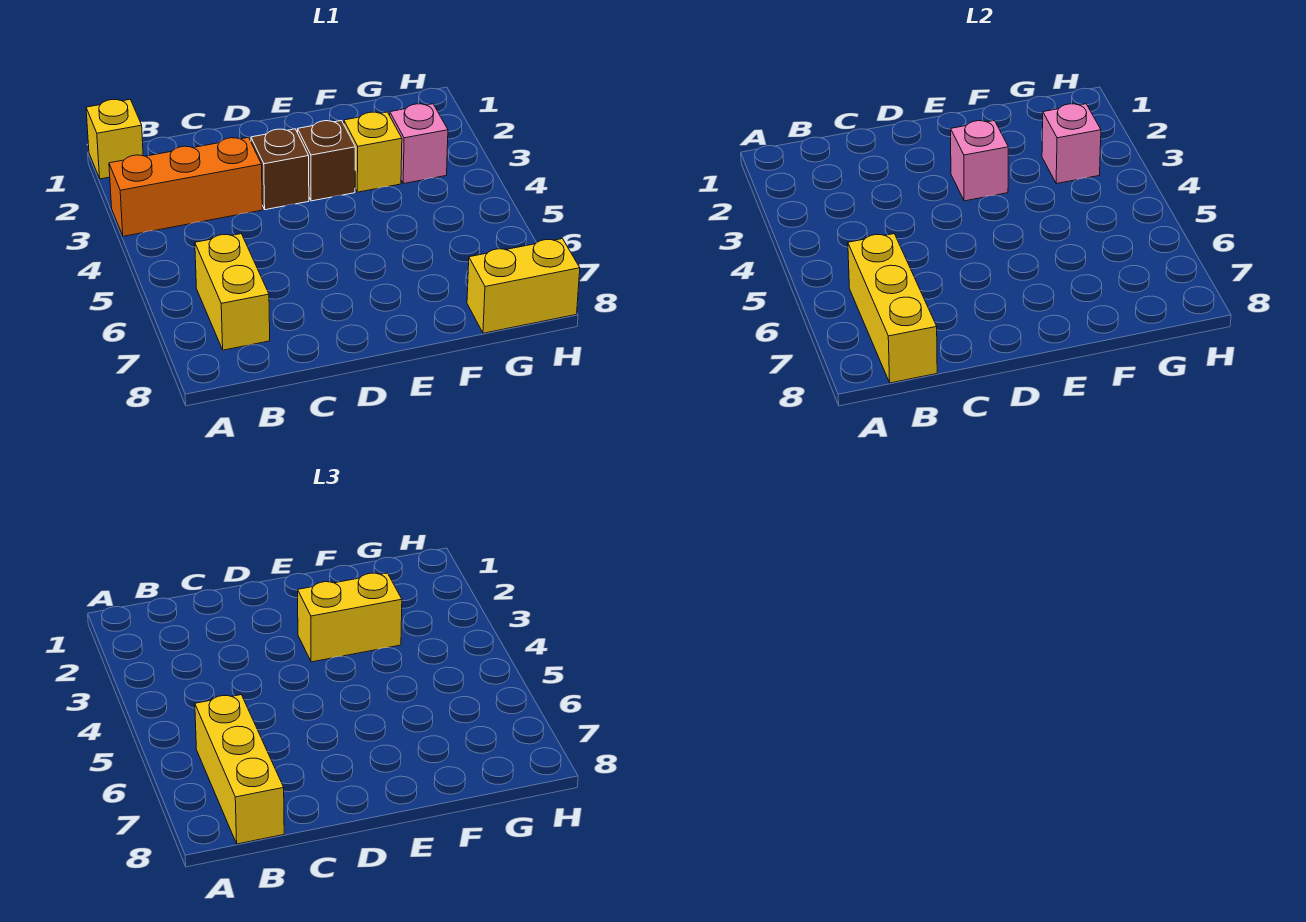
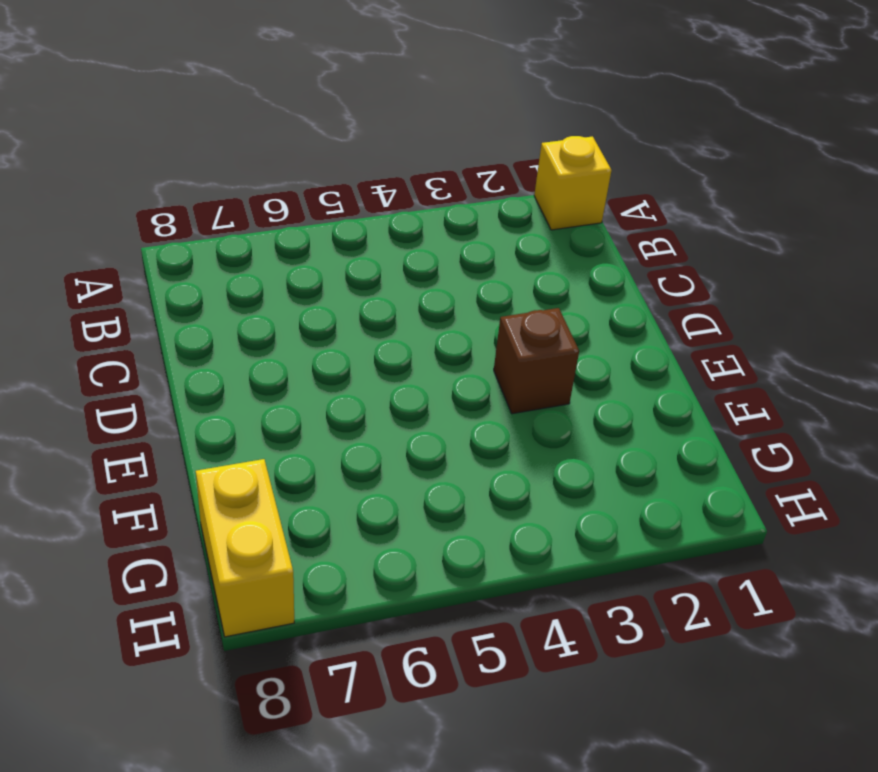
none -> orange 1x3 brick [109,137,262,236]
none -> yellow 1x2 brick [195,234,270,350]
none -> brown 1x1 brick [251,129,309,210]

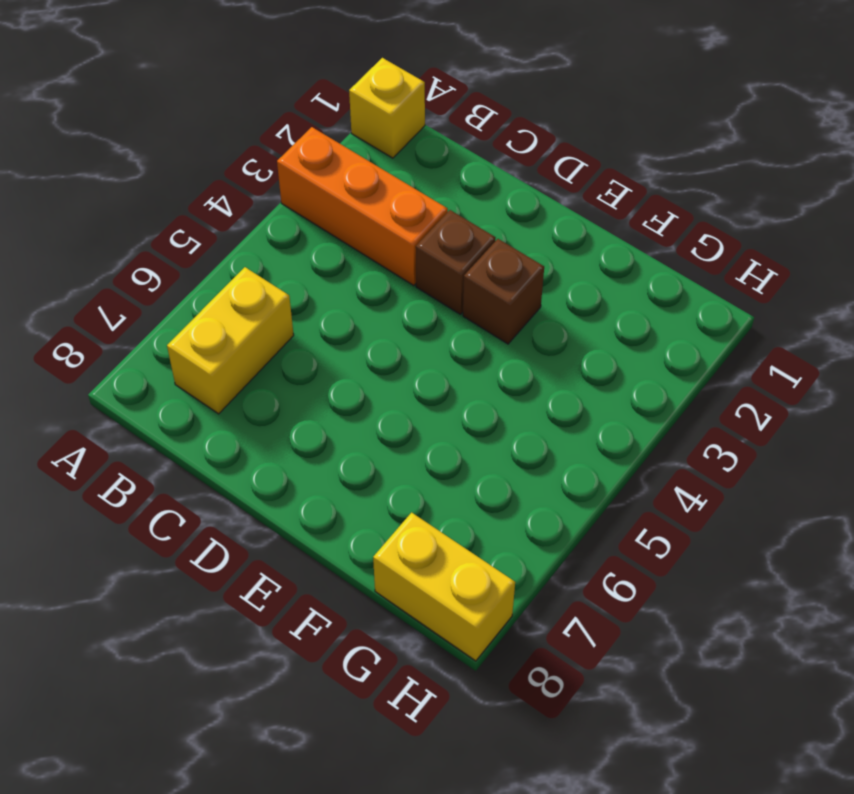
none -> yellow 1x1 brick [344,112,402,192]
none -> pink 1x1 brick [390,104,448,184]
none -> yellow 1x3 brick [848,234,937,383]

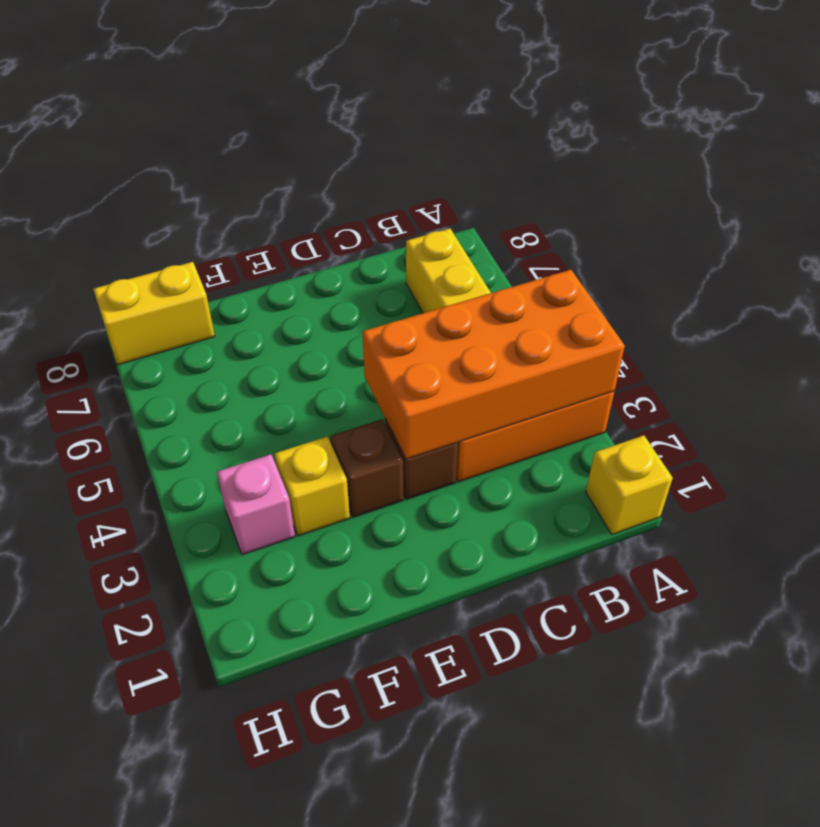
orange 2x4 brick [362,270,625,459] -> none
none -> yellow 1x3 brick [848,234,937,383]
none -> pink 1x1 brick [951,121,1008,201]
none -> pink 1x1 brick [1042,104,1101,184]

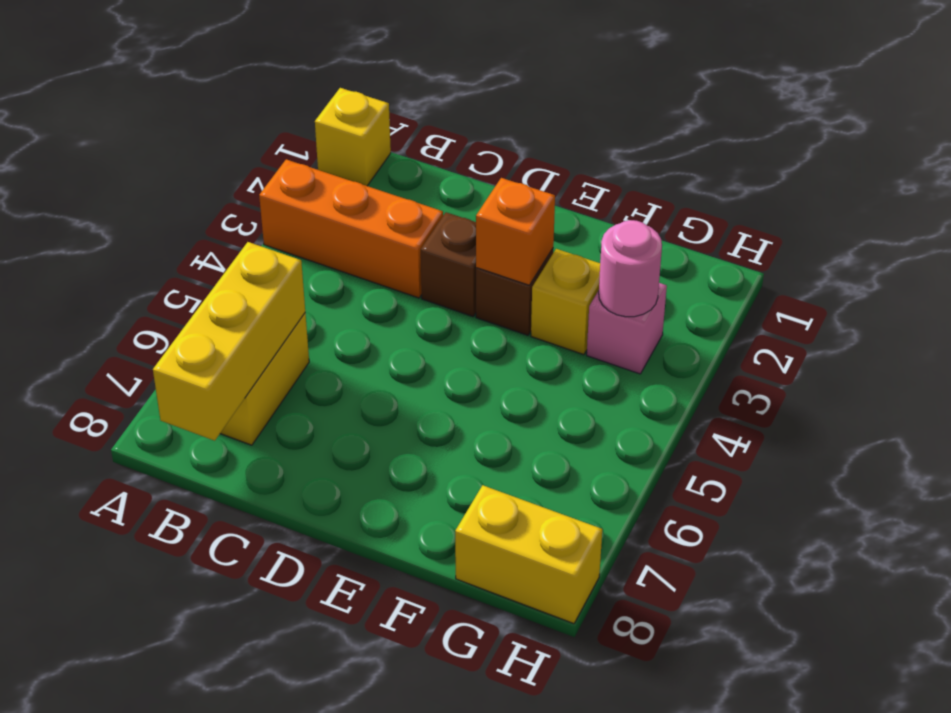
orange 1x1 brick [476,178,555,285] -> pink 1x1 brick [951,121,1008,201]
pink 1x1 round brick [599,220,662,317] -> pink 1x1 brick [1042,104,1101,184]
none -> yellow 1x3 brick [195,695,284,844]
none -> yellow 1x2 brick [298,573,402,662]

